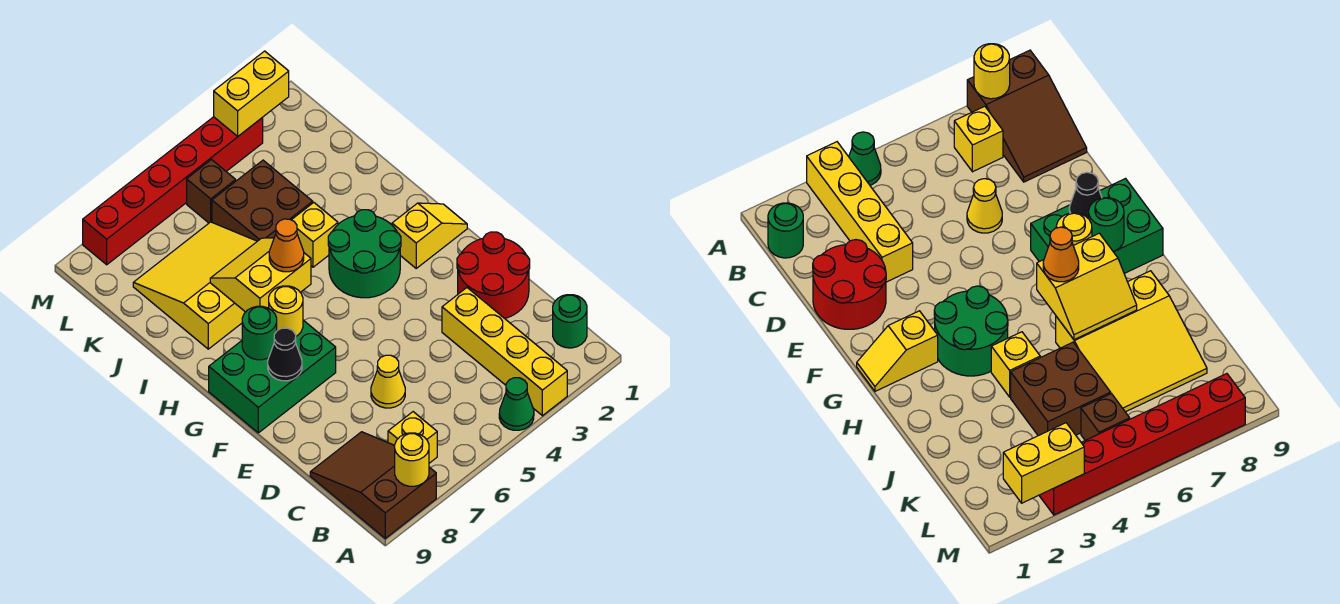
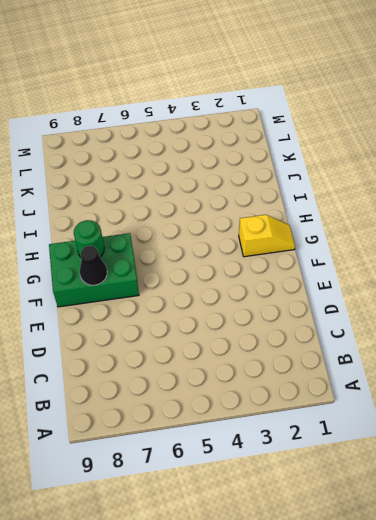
none -> yellow 1x4 brick [442,288,567,416]
none -> green 1x1 cone [499,378,534,430]
none -> brown 2x3 slope [310,432,436,538]

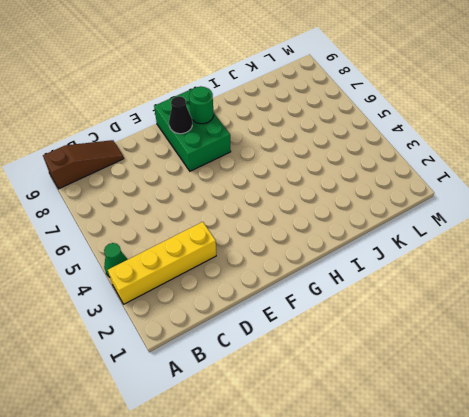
brown 1x3 slope [43,140,124,189] -> brown 2x3 slope [310,432,436,538]
none -> green 1x1 round brick [553,295,587,348]
none -> yellow 1x1 brick [388,412,437,463]
none -> red 2x2 round brick [457,232,530,318]

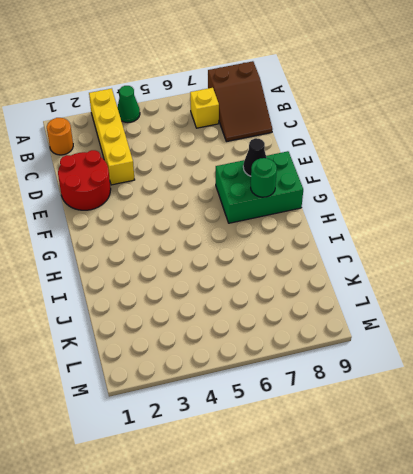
orange 1x1 round brick [47,118,73,155] -> green 1x1 round brick [553,295,587,348]
none -> yellow 1x1 cone [371,355,405,408]
none -> yellow 1x2 slope [392,203,467,268]
none -> green 2x2 round brick [328,210,401,298]

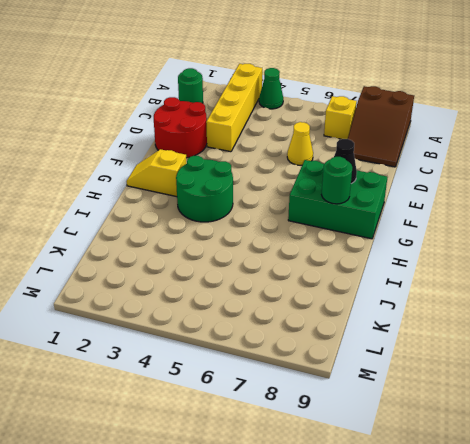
none -> yellow 1x1 brick [292,203,338,267]
none -> yellow 3x3 slope [133,222,257,349]
none -> brown 2x2 brick [212,160,313,241]

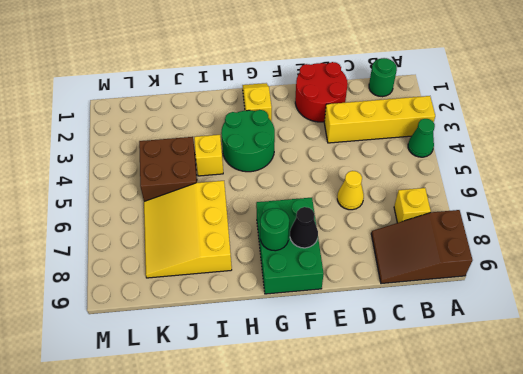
none -> brown 1x1 brick [187,160,236,223]
none -> red 1x6 brick [83,117,263,265]
none -> yellow 1x1 round brick [395,433,429,486]

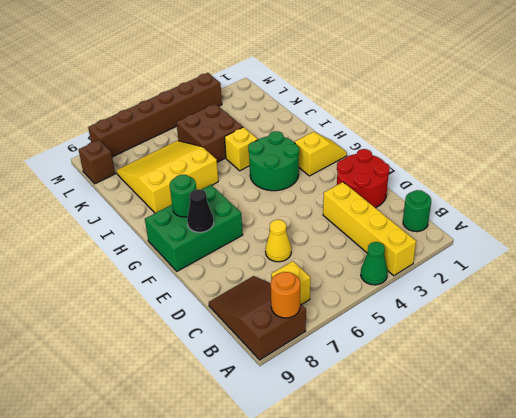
orange 1x1 round brick [271,272,300,318] -> yellow 1x1 round brick [395,433,429,486]
brown 1x1 brick [79,140,115,184] -> brown 1x1 brick moved to [187,160,236,223]
brown 1x6 brick [88,73,222,157] -> red 1x6 brick [83,117,263,265]
none -> yellow 1x1 round brick [269,286,303,336]
none -> yellow 2x2 slope [210,238,311,312]
none -> yellow 1x2 brick [214,51,289,136]

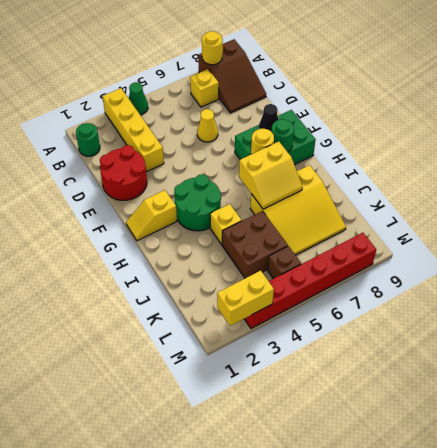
none -> orange 1x1 cone [269,219,304,272]

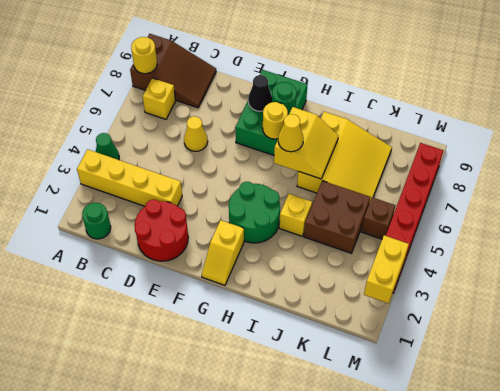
yellow 1x1 cone [278,114,304,152] -> orange 1x1 cone [269,219,304,272]

